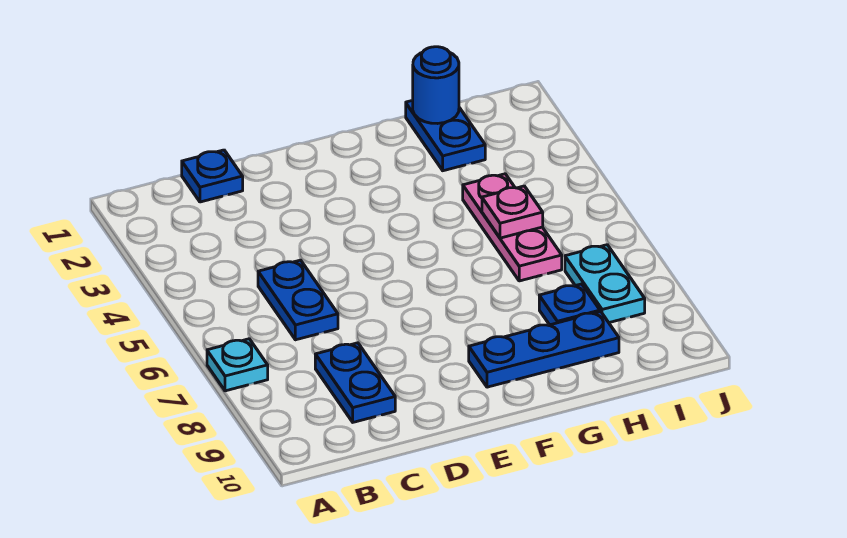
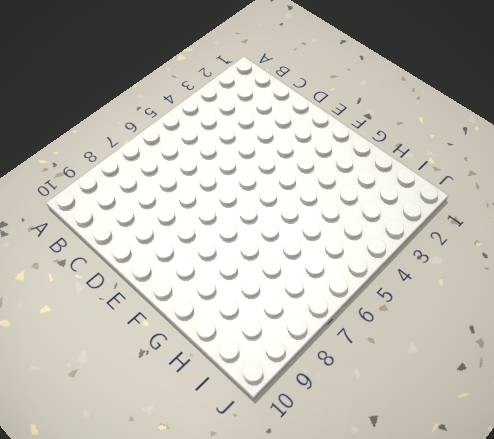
none -> cyan 1x1 plate [207,339,268,391]
none -> blue 1x1 plate [182,150,243,202]

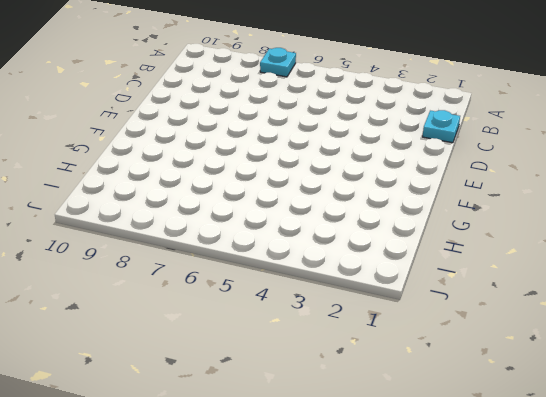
cyan 1x1 plate [423,110,460,143] -> blue 1x1 plate [182,150,243,202]
none -> blue 1x2 plate [258,260,338,340]
none -> blue 1x2 plate [315,343,395,422]

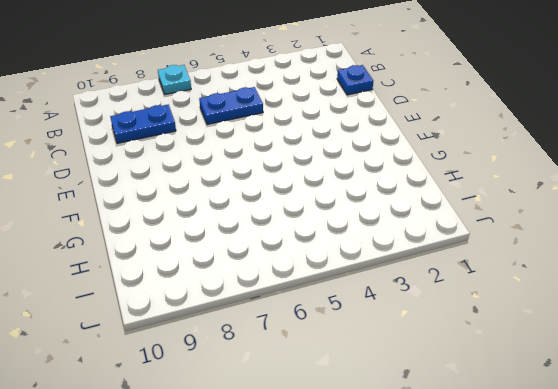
none -> blue 1x3 plate [469,312,619,387]
none -> blue 1x2 plate [406,100,485,171]

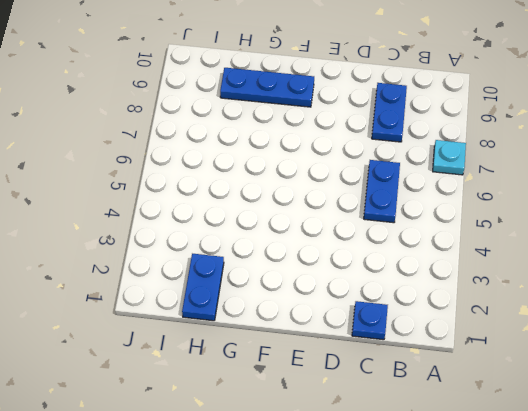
none -> pink 1x3 plate [463,174,562,281]
none -> blue 1x1 plate [539,284,600,325]

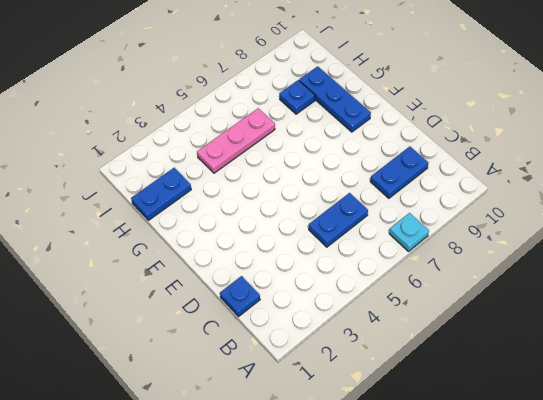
none -> cyan 1x2 plate [565,245,645,323]
none -> blue 1x1 round brick [413,47,459,124]

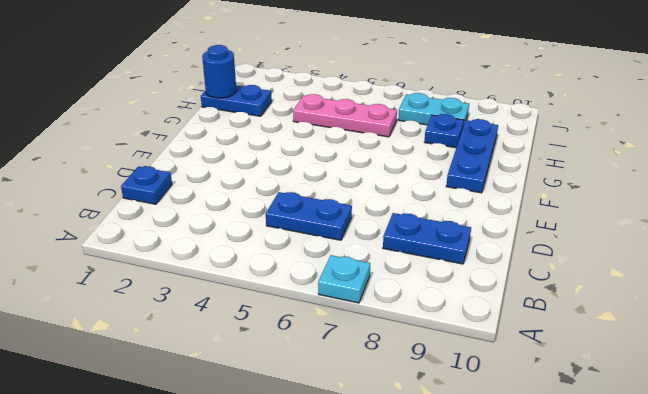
none -> pink 1x1 plate [482,186,543,238]

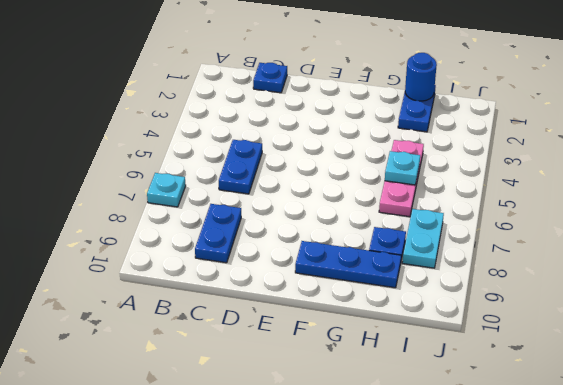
cyan 1x1 plate [385,151,420,185] -> pink 1x1 plate [482,186,543,238]

